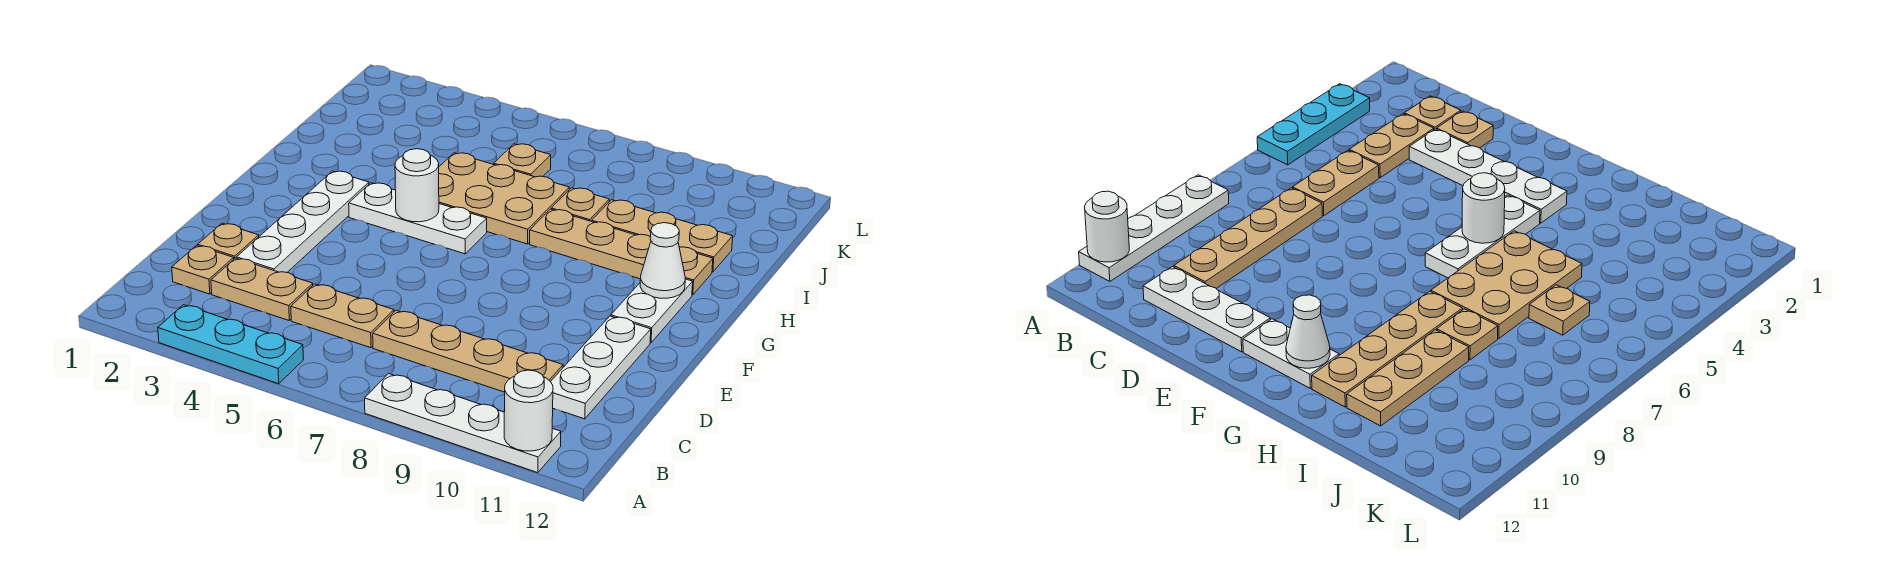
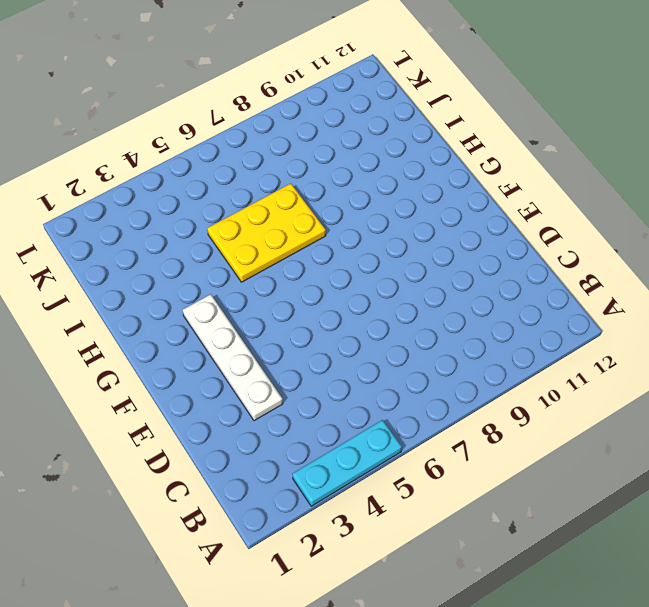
yellow 2x3 plate [207,184,326,282] -> tan 2x3 plate [439,153,569,244]
none -> white 1x4 plate [365,374,561,473]
none -> tan 1x1 plate [172,245,234,294]
none -> tan 1x2 plate [211,258,313,320]

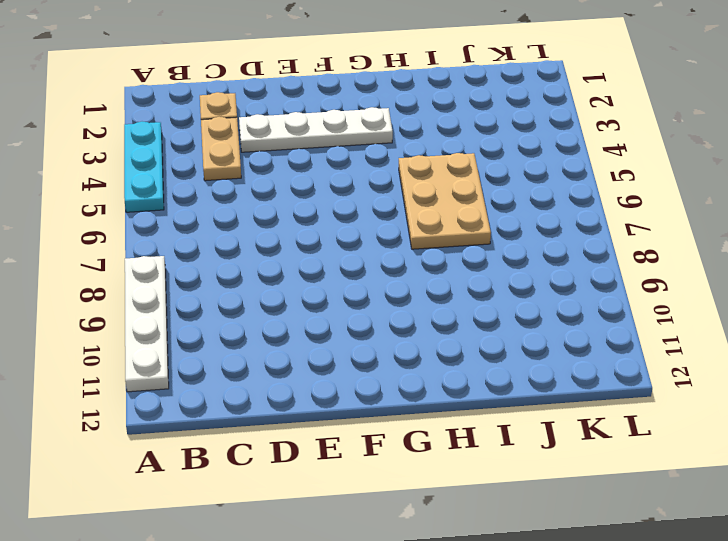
none -> tan 1x2 plate [291,284,394,348]
none -> tan 1x4 plate [373,310,563,392]
none -> white 1x3 plate [551,316,651,419]

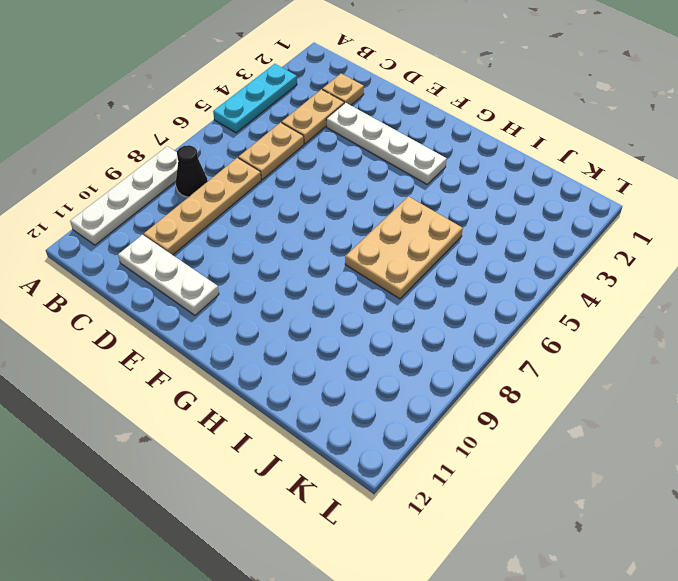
black 1x1 cone [176,145,207,197] -> none
none -> tan 1x1 plate [198,223,259,259]
none -> white 1x2 plate [611,279,693,343]
none -> white 1x3 plate [349,183,487,254]

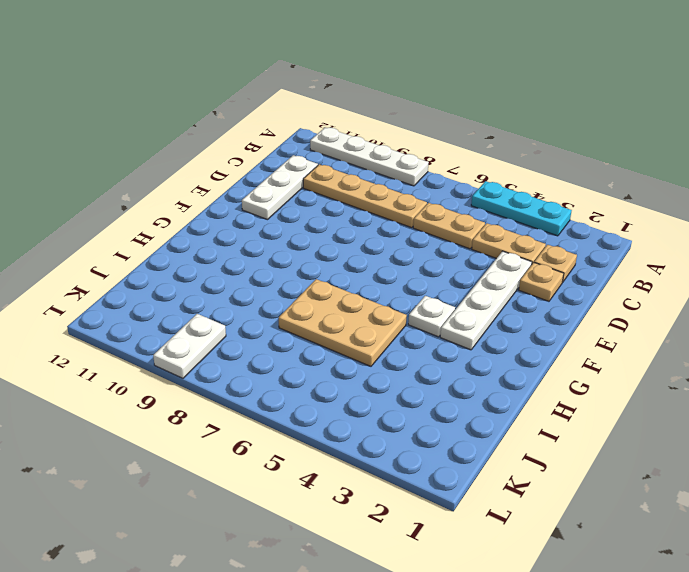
white 1x1 plate [408,296,455,337] -> white 1x3 plate [349,183,487,254]
white 1x2 plate [153,314,226,378] -> white 1x2 plate moved to [611,279,693,343]
none -> tan 1x4 plate [530,209,713,295]
none -> tan 1x1 plate [551,188,609,221]
none -> tan 1x3 plate [592,200,733,272]

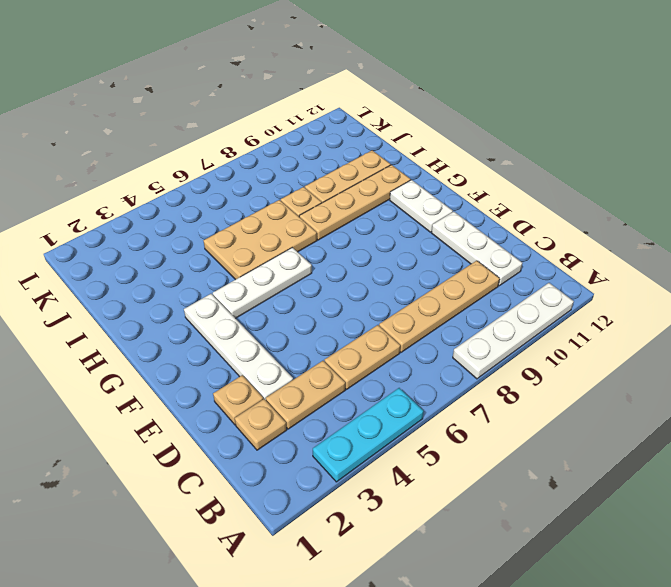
none -> tan 1x1 plate [494,144,551,177]
none -> white 1x1 round brick [504,370,553,451]
none -> white 1x1 round brick [395,149,439,222]

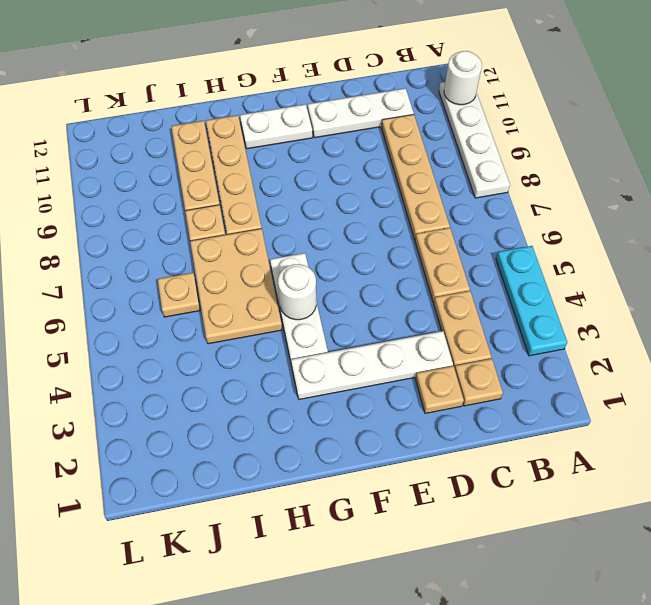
none -> white 1x1 cone [640,223,685,298]

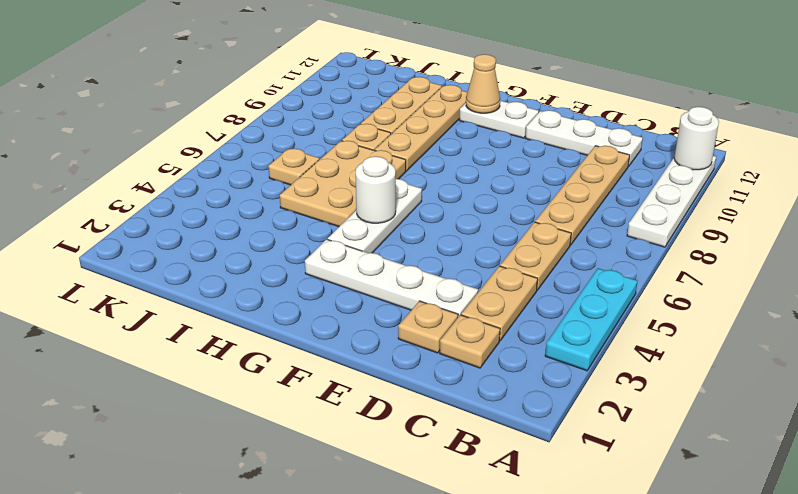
tan 1x1 cone [466,54,500,113] -> white 1x1 cone [640,223,685,298]

